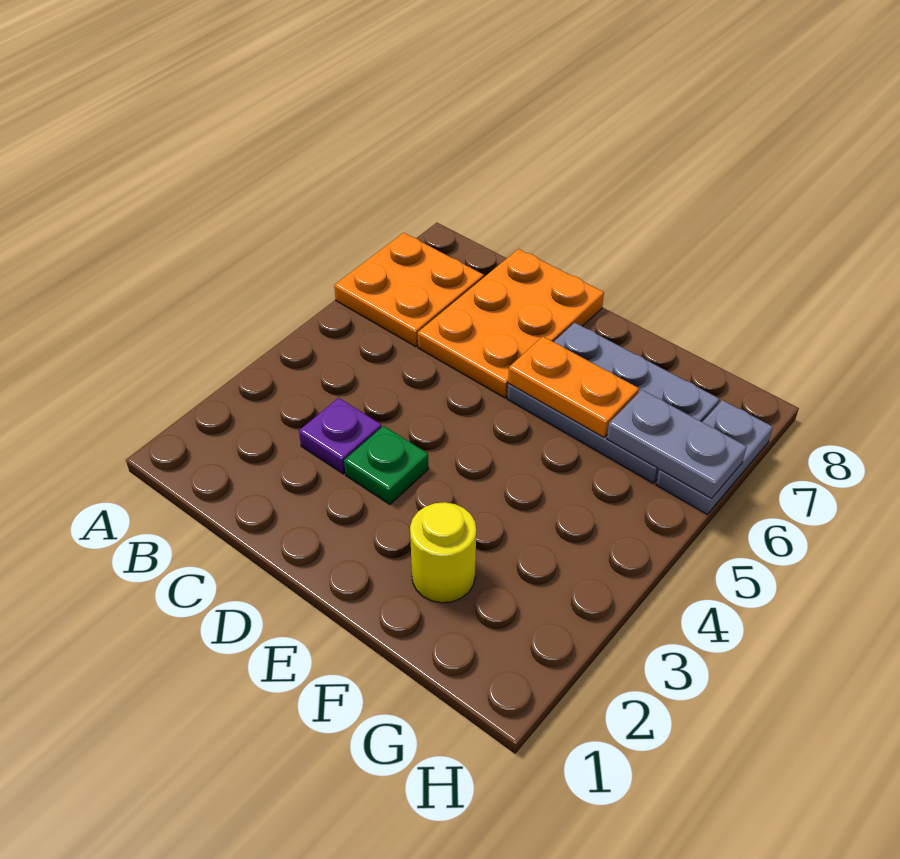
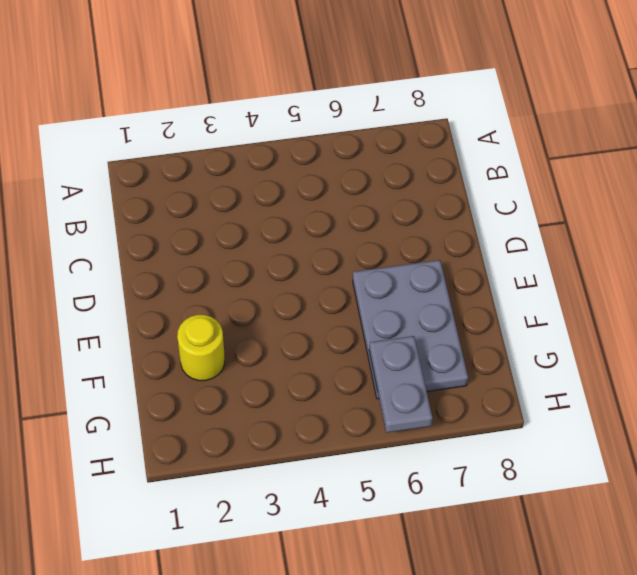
none -> orange 2x2 plate [334,233,484,347]
none -> purple 1x1 plate [299,398,381,474]

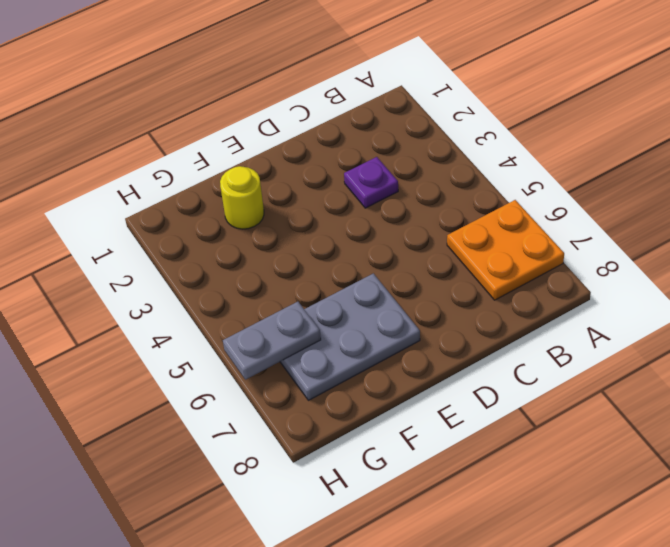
none -> orange 2x3 plate [418,249,604,398]
none -> green 1x1 plate [344,426,429,504]

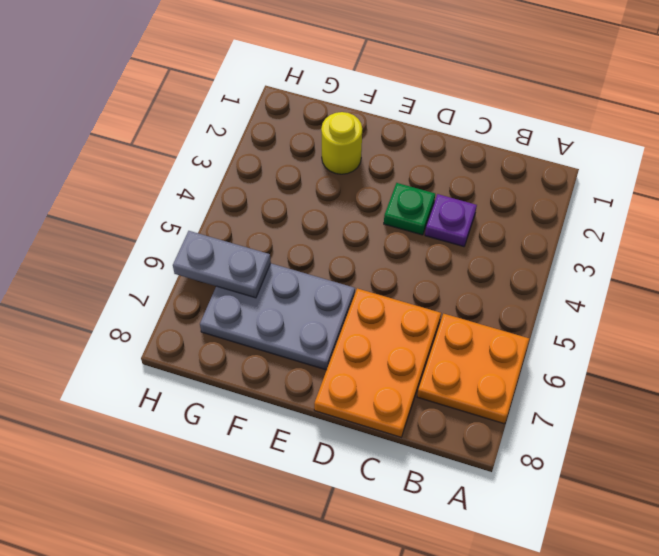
none -> grey 1x2 plate [656,400,773,514]
none -> orange 1x2 plate [508,336,639,437]

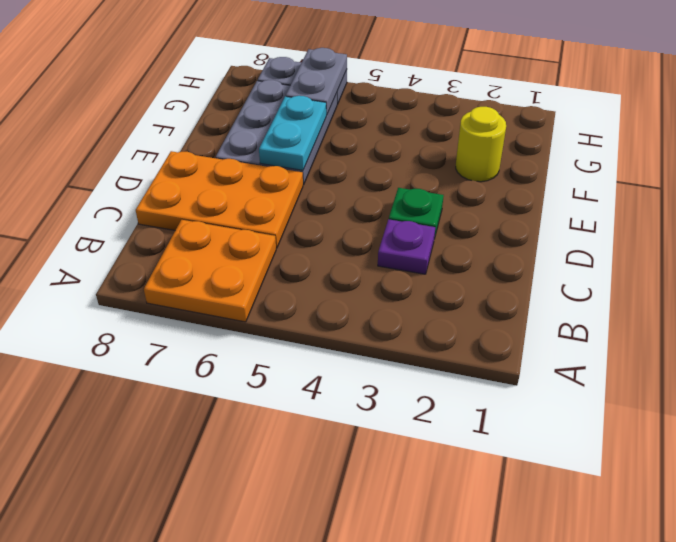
cyan 1x2 plate [259,96,326,170] -> orange 1x2 plate [508,336,639,437]

